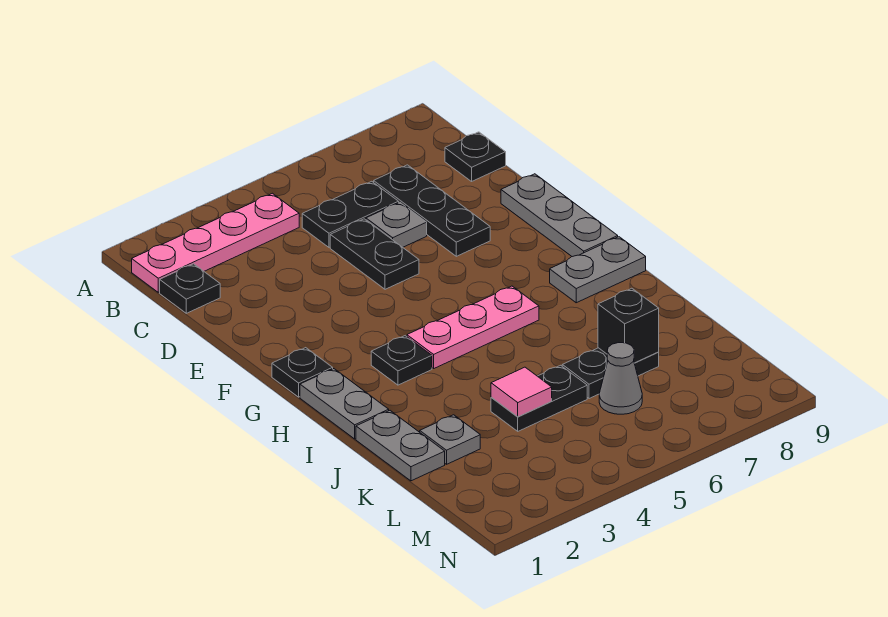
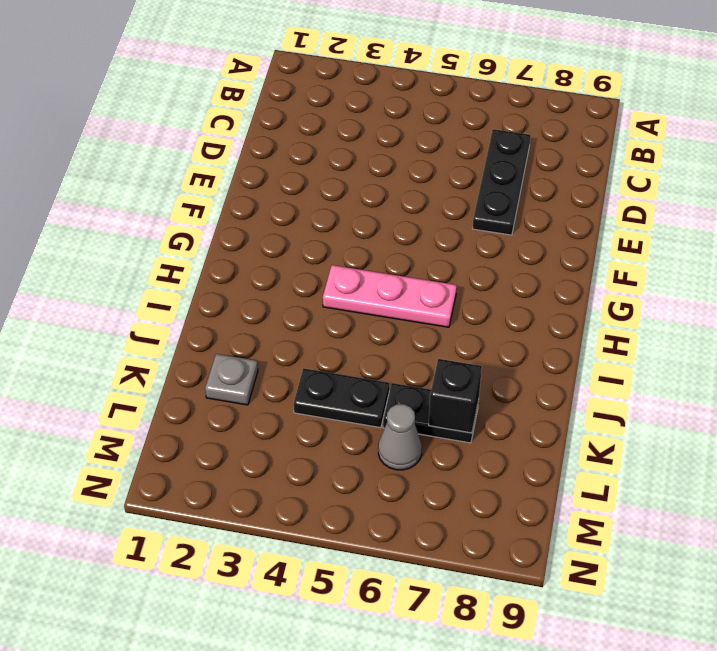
none -> pink 1x4 plate [132,193,299,292]
none -> black 1x1 plate [160,264,220,313]
none -> black 1x2 plate [302,181,399,247]

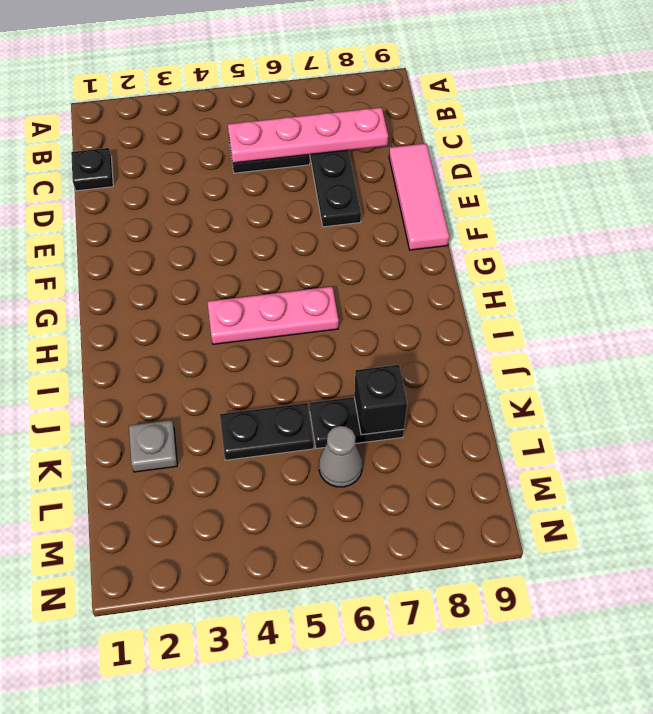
pink 1x4 plate [228,107,388,163] -> pink 1x4 plate moved to [132,193,299,292]
pink 1x3 tile [389,144,449,250] -> grey 1x3 plate [501,174,618,257]
none -> black 1x1 plate [445,132,506,181]
none -> black 1x2 plate [330,219,419,289]
none -> grey 1x1 plate [366,202,427,247]

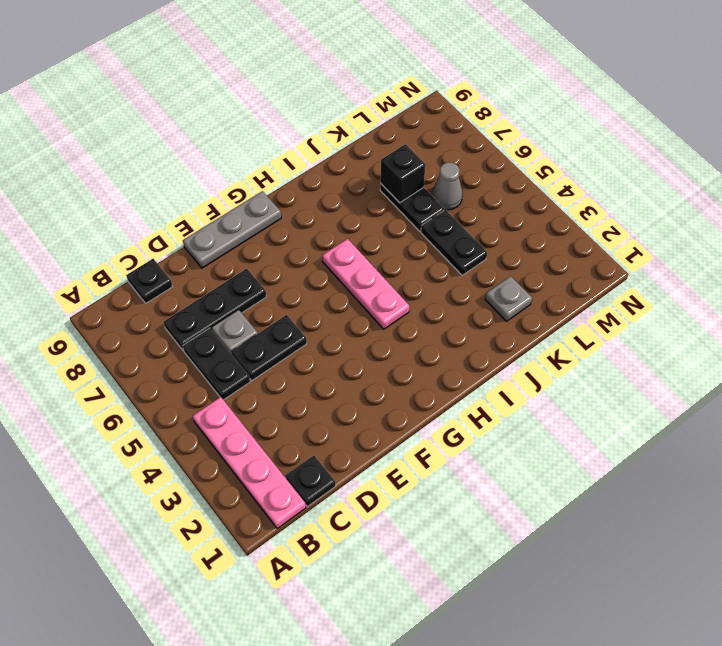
none -> black 1x1 plate [272,348,333,397]
none -> grey 1x2 plate [300,369,389,439]
none -> black 1x1 plate [371,336,432,385]

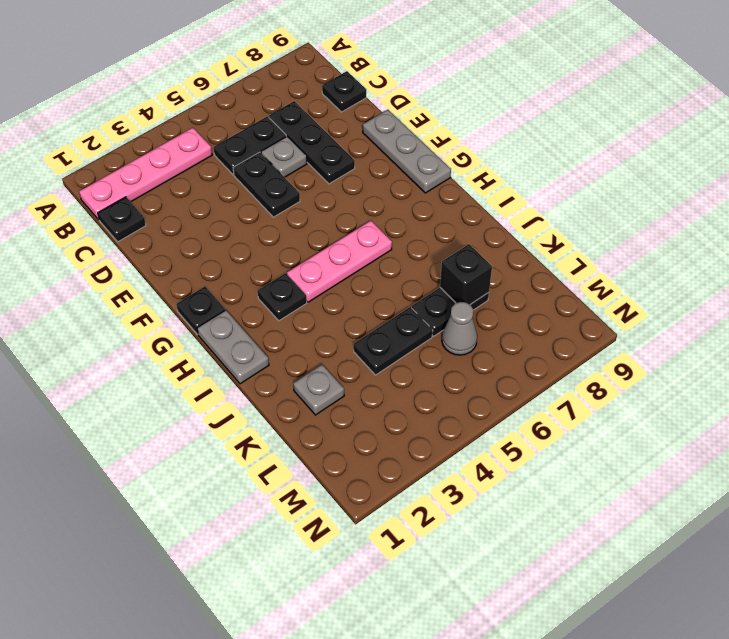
none -> grey 1x2 plate [550,237,646,303]
none -> grey 1x2 plate [356,411,445,481]
none -> pink 1x1 tile [491,367,552,417]

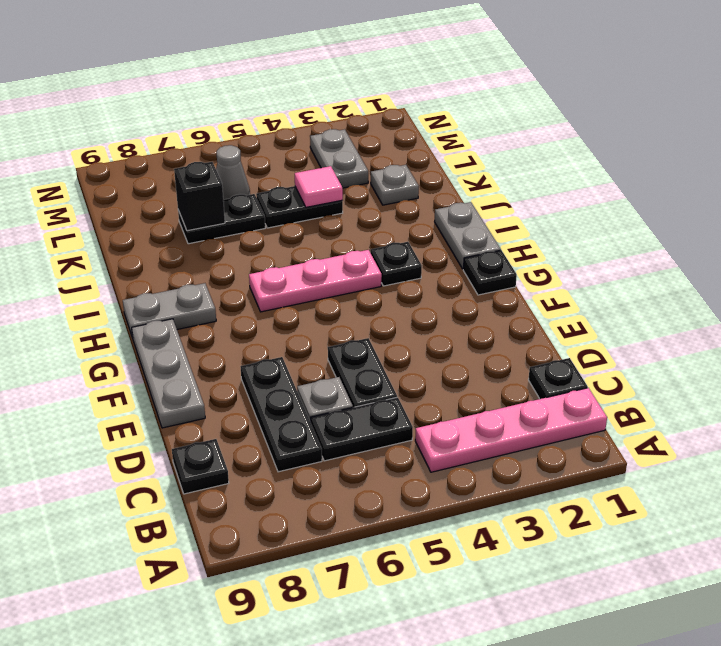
grey 1x2 plate [310,129,368,188] -> grey 1x2 plate moved to [356,411,445,481]

